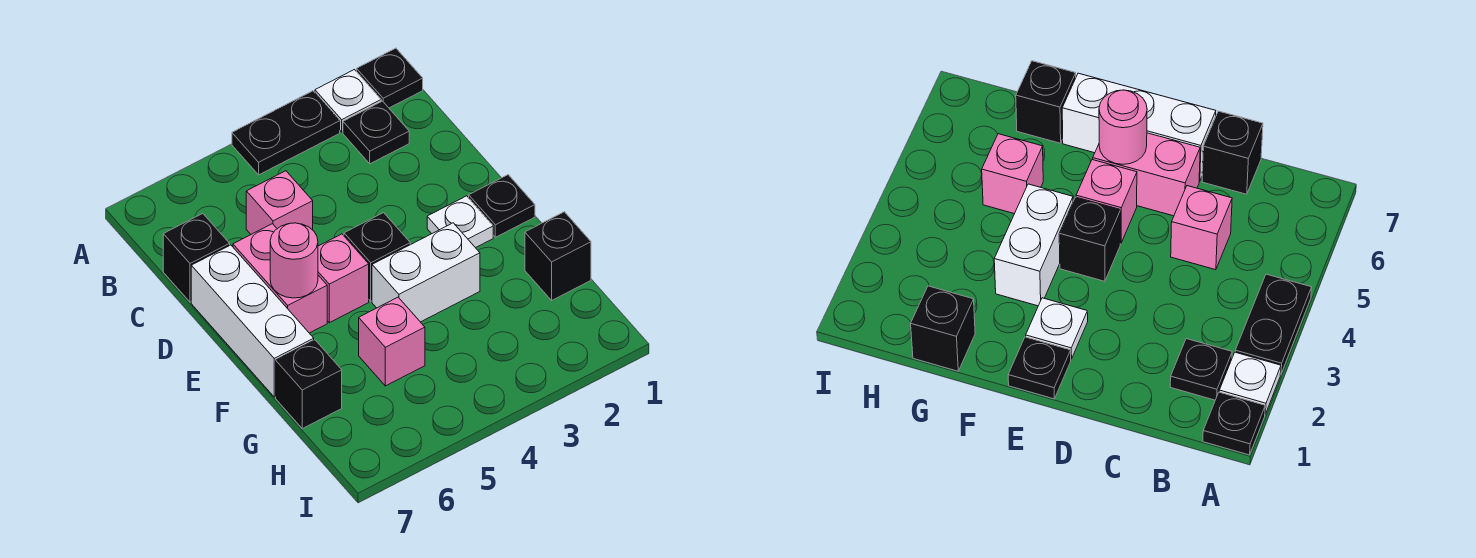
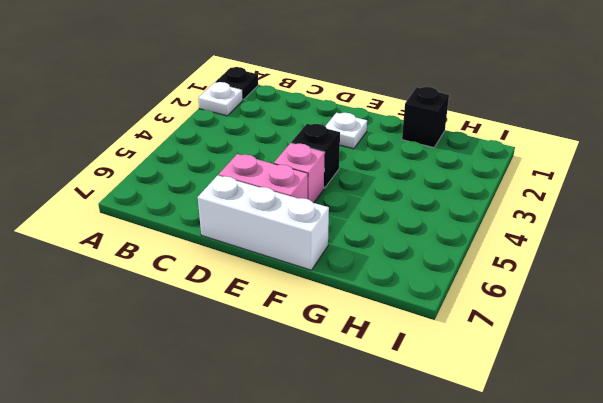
none -> black 1x2 plate [232,91,340,175]
none -> black 1x1 plate [343,101,409,164]
none -> pink 1x1 brick [246,171,313,234]

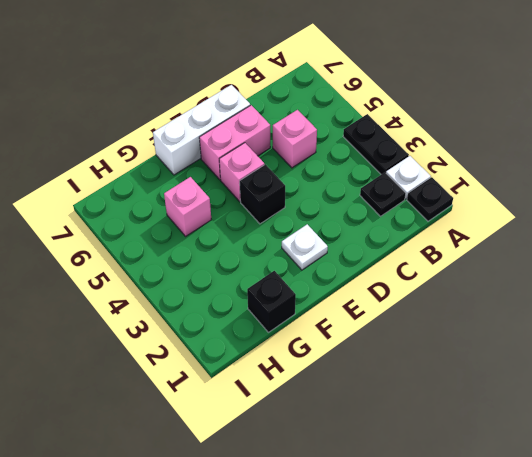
none -> black 1x1 brick [163,214,230,302]
none -> black 1x1 plate [469,175,535,237]
none -> white 1x2 brick [372,223,480,322]

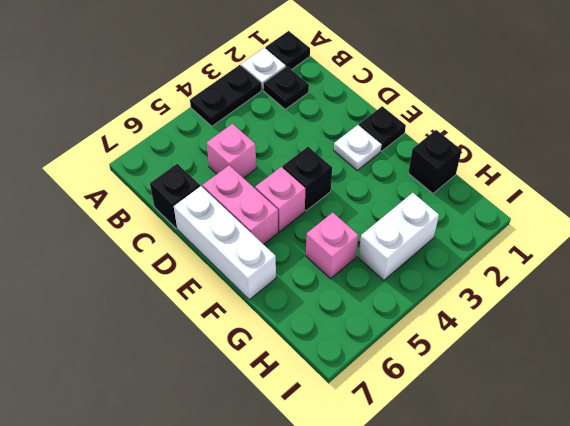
white 1x2 brick [358,193,439,280] -> white 1x2 brick moved to [372,223,480,322]
none -> black 1x1 brick [276,340,342,429]
none -> pink 1x1 round brick [270,223,318,298]

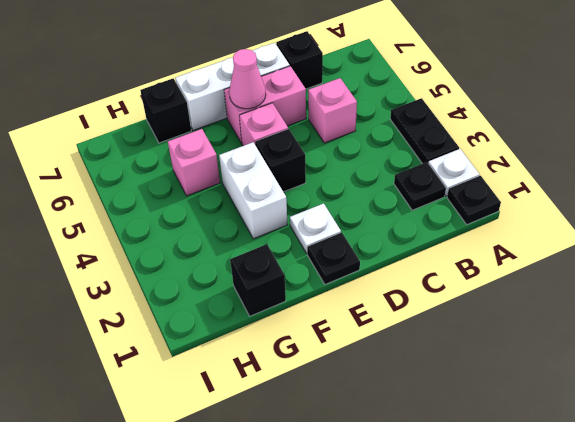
pink 1x1 cone [229,49,266,109] -> pink 1x1 round brick [270,223,318,298]

